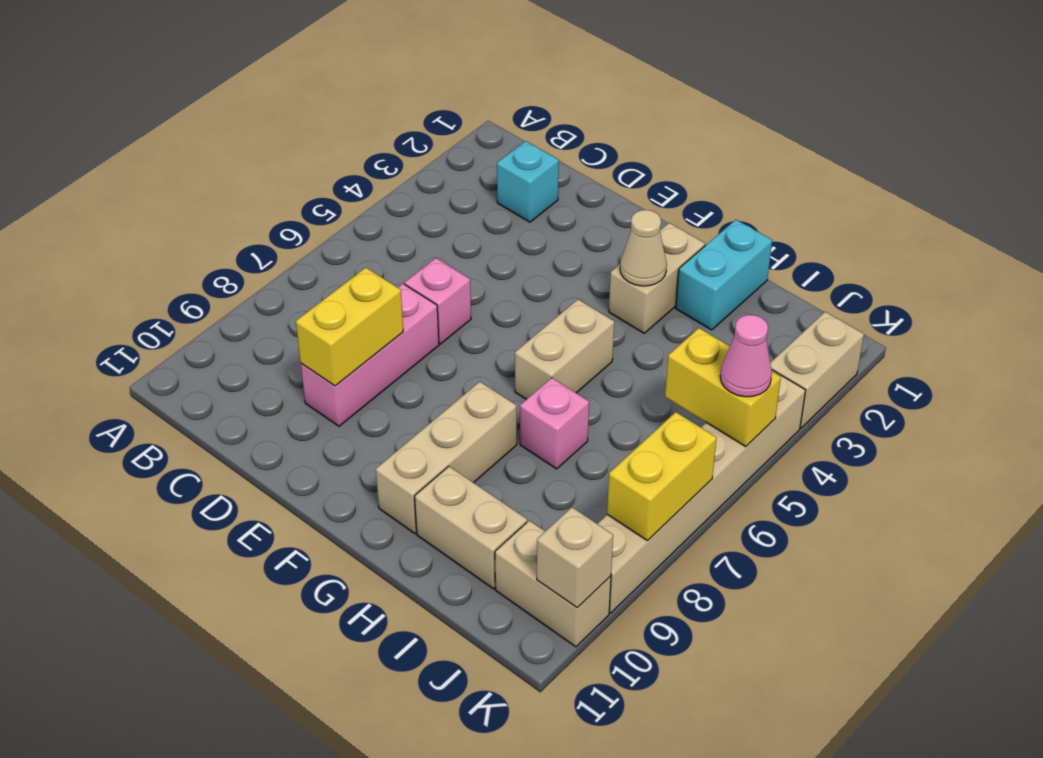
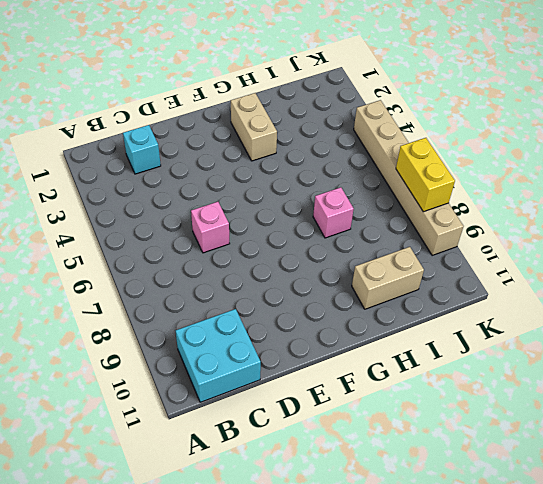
cyan 2x2 brick [176,309,261,402] -> none
none -> pink 1x3 brick [301,284,439,426]
none -> tan 1x2 brick [515,300,614,399]
none -> tan 1x3 brick [376,382,517,534]

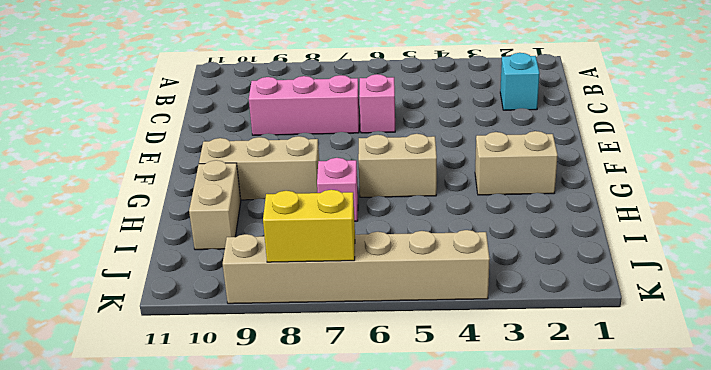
none -> cyan 1x2 brick [676,220,772,330]
none -> tan 1x2 brick [495,521,611,647]
none -> tan 1x2 brick [770,312,864,428]

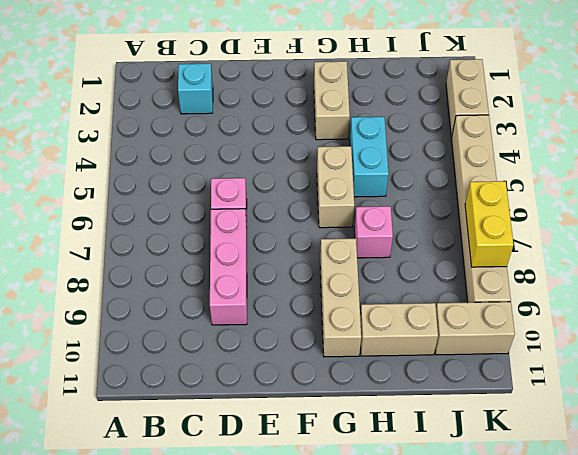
cyan 1x2 brick [350,117,389,197] -> cyan 1x2 brick moved to [676,220,772,330]
none -> yellow 1x2 brick [296,268,403,386]
none -> tan 1x1 cone [620,210,667,286]
none -> yellow 1x2 brick [665,328,781,446]

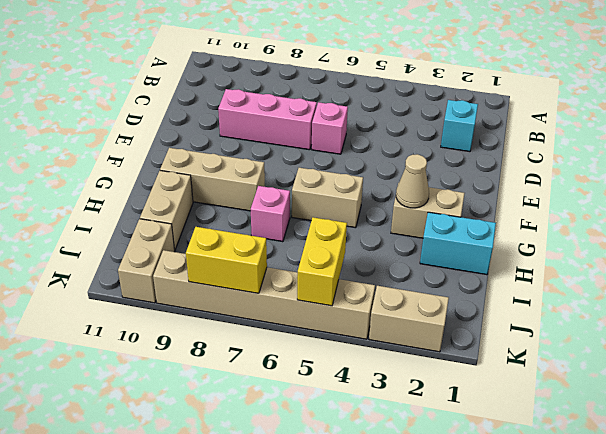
none -> yellow 1x2 brick [296,268,403,386]
none -> tan 1x1 brick [537,507,613,608]
none -> pink 1x1 cone [720,315,772,397]

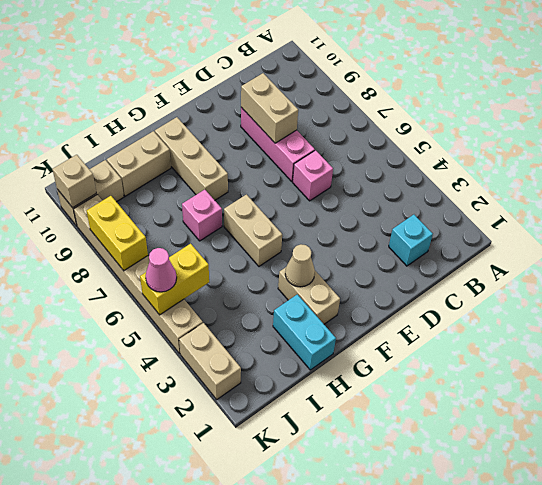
tan 1x2 brick [241,73,298,143] -> yellow 1x2 brick [296,268,403,386]

